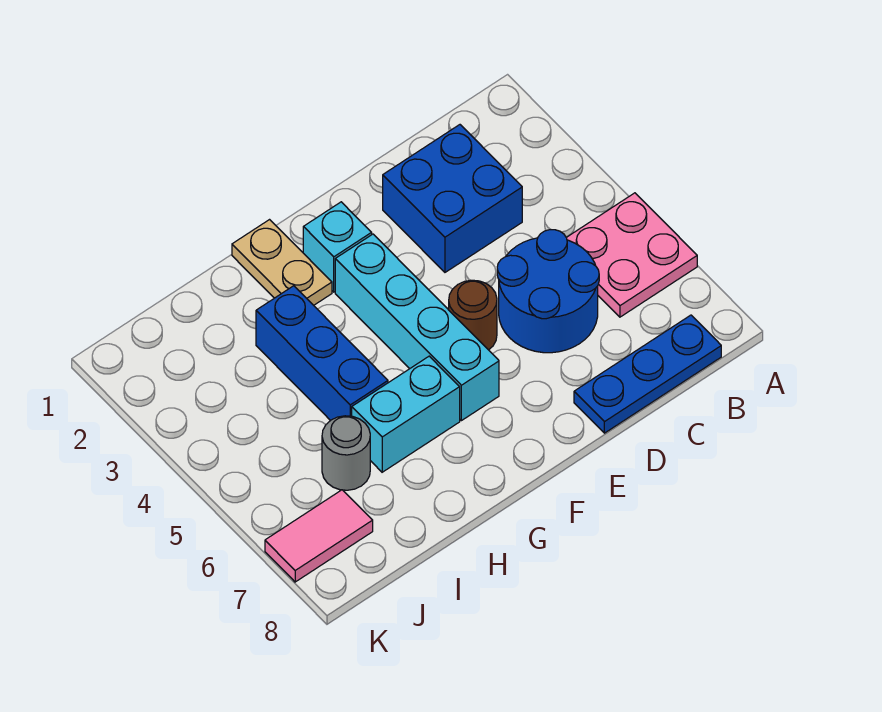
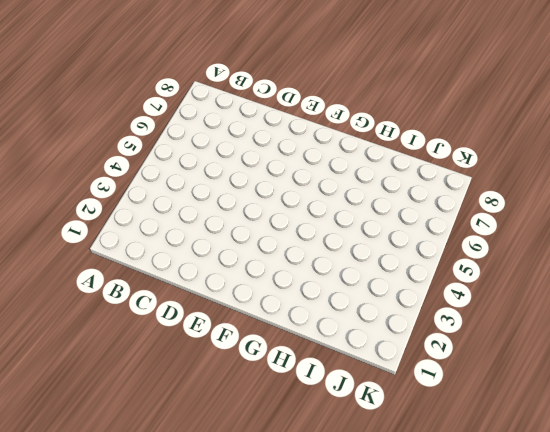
none -> pink 2x2 plate [566,193,697,317]
none -> blue 1x3 plate [574,315,721,433]
none -> blue 2x2 brick [383,125,522,272]

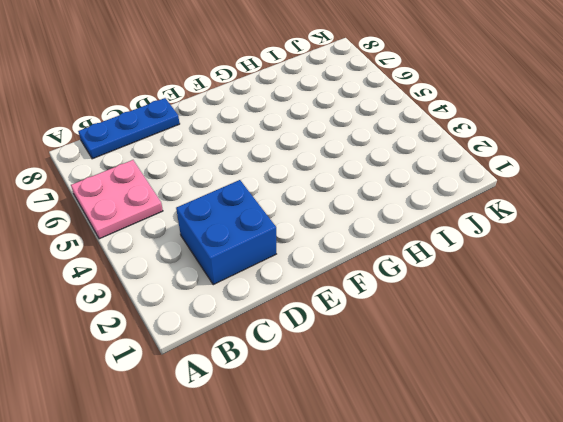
none -> blue 2x2 round brick [497,230,599,353]
none -> brown 1x1 round brick [449,280,497,350]
none -> cyan 1x1 brick [303,202,372,292]

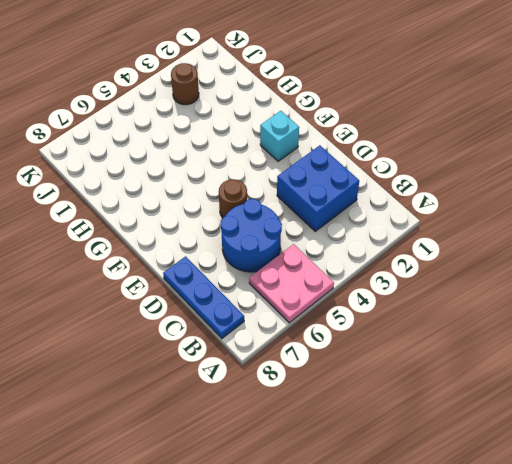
brown 1x1 round brick [171,63,199,105] -> none
none -> cyan 1x4 brick [335,234,499,421]
none -> tan 1x2 plate [232,220,332,305]
none -> cyan 1x2 brick [352,356,460,472]

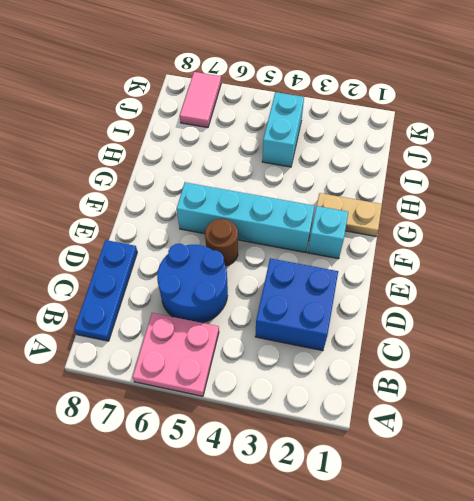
cyan 1x2 brick [262,92,304,167] -> cyan 1x2 brick moved to [352,356,460,472]
none -> blue 1x3 brick [256,286,388,421]
none -> grey 1x1 round brick [322,416,370,490]

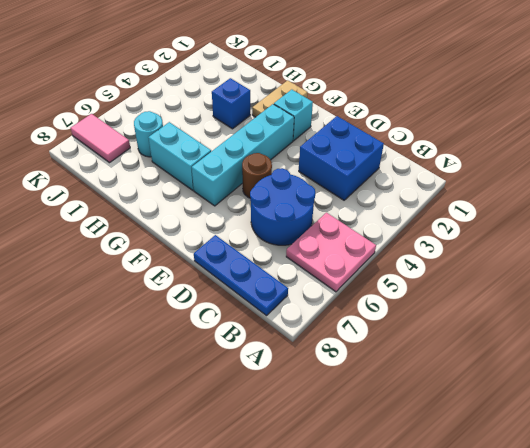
blue 1x1 brick [212,78,250,129] -> blue 1x3 brick [256,286,388,421]
cyan 1x1 round brick [134,111,163,157] -> grey 1x1 round brick [322,416,370,490]

